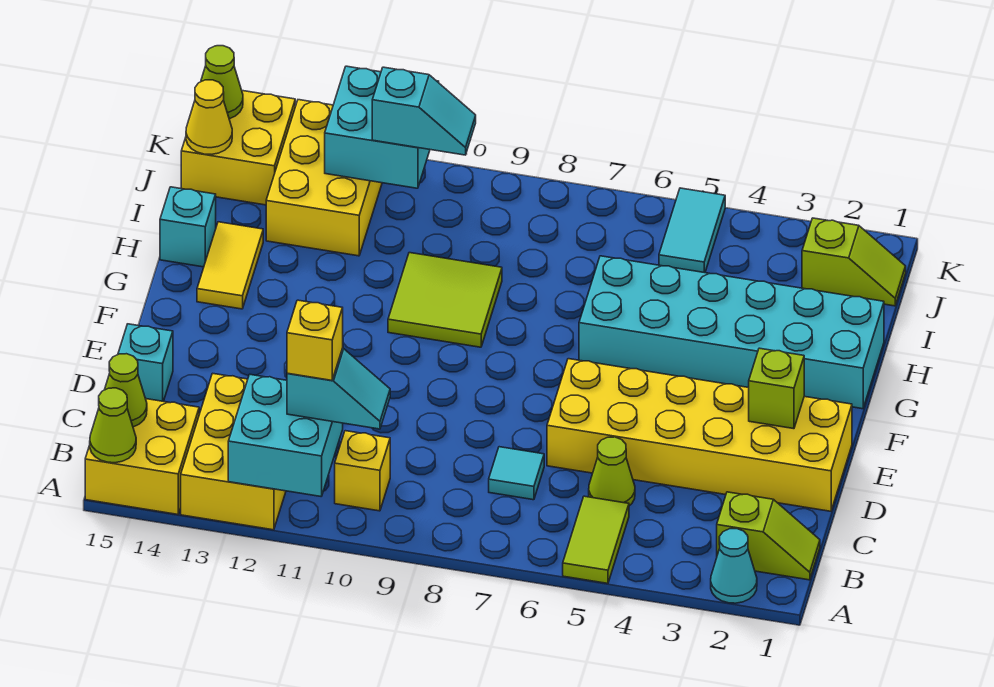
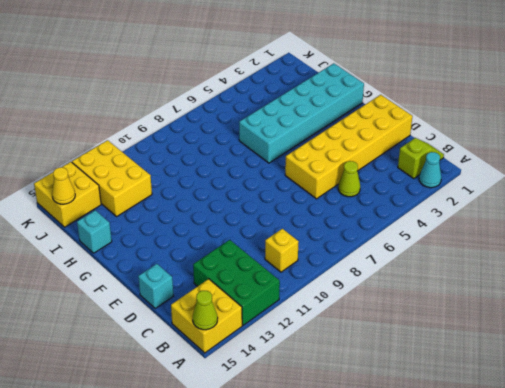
green 2x3 brick [193,240,280,325] -> yellow 2x3 brick [181,373,286,530]
none -> lime 1x2 tile [563,496,629,583]
none -> cyan 1x1 tile [489,447,544,500]
none -> lime 2x2 tile [388,253,502,347]

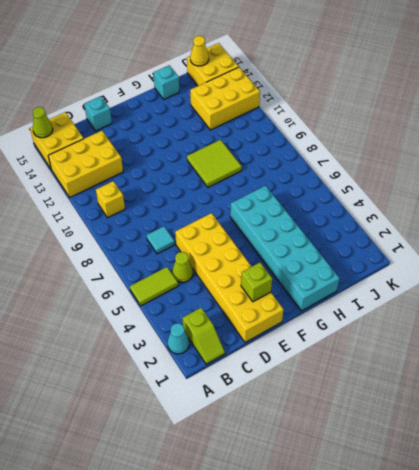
none -> yellow 1x2 tile [197,222,263,309]
none -> lime 1x2 slope [802,218,906,306]
none -> cyan 1x2 tile [659,188,725,273]

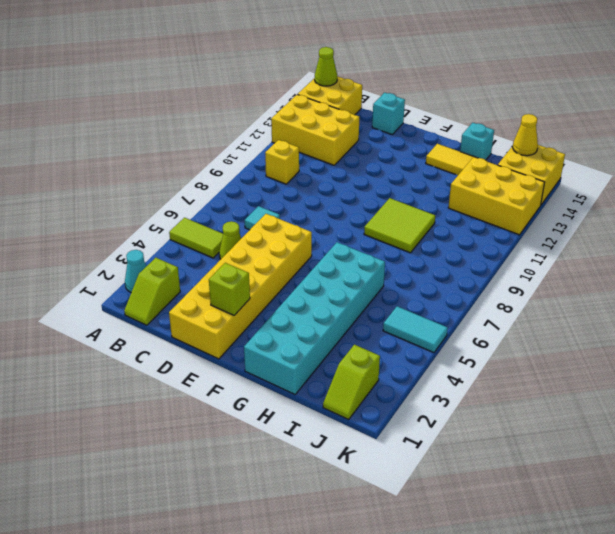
none -> cyan 2x2 brick [228,374,343,496]
none -> lime 1x1 cone [105,354,147,427]
none -> cyan 2x2 brick [325,66,439,188]

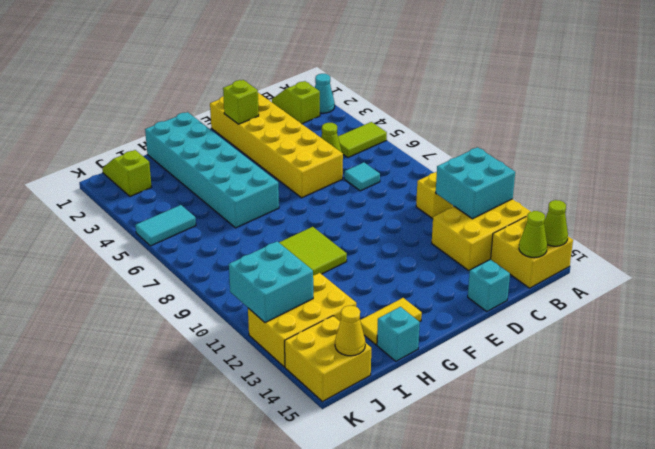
none -> lime 1x1 cone [201,46,243,119]
none -> cyan 1x2 slope [287,348,390,429]
none -> cyan 1x2 slope [372,67,476,155]

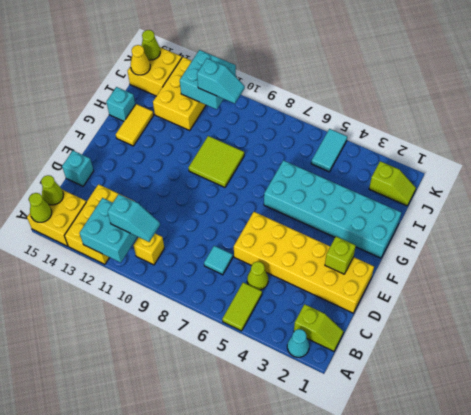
none -> yellow 1x1 brick [287,300,343,380]

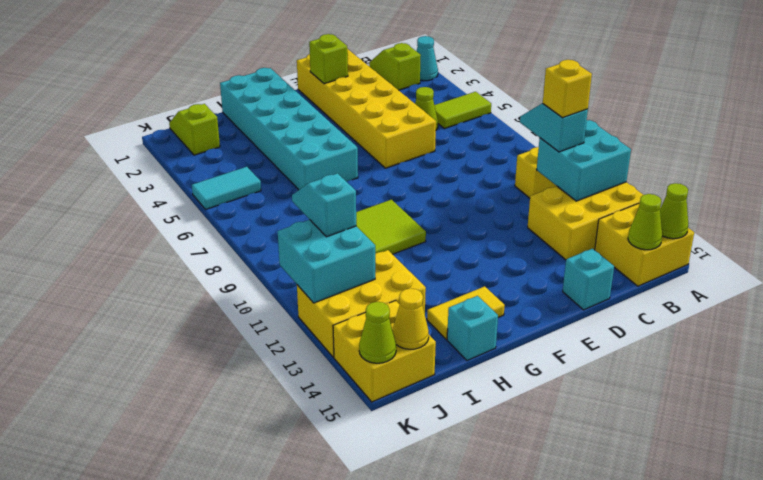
none -> cyan 1x1 tile [489,447,544,500]

